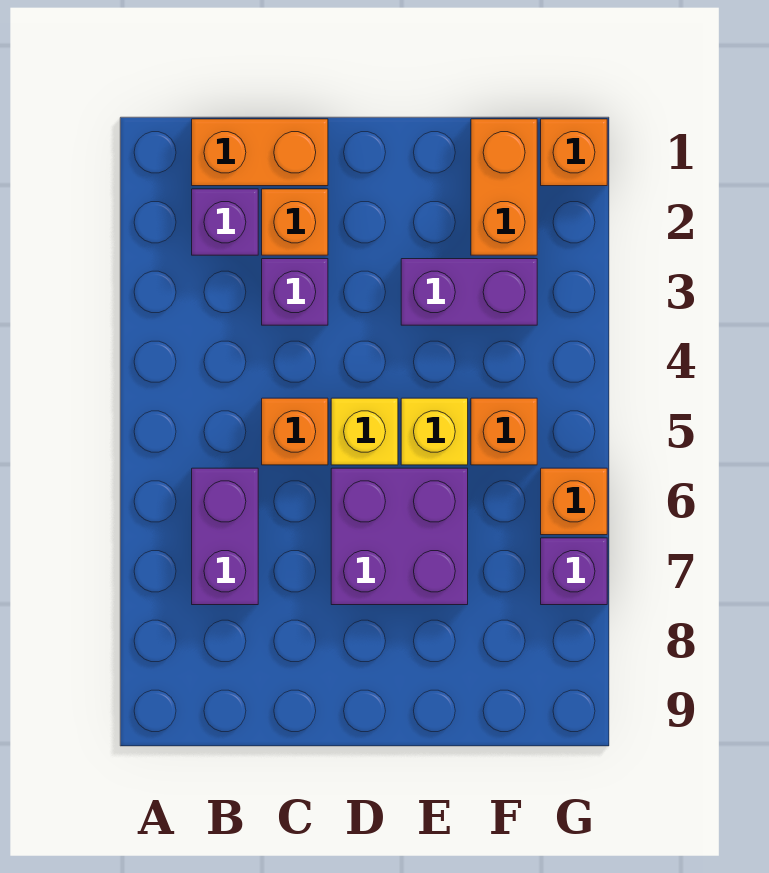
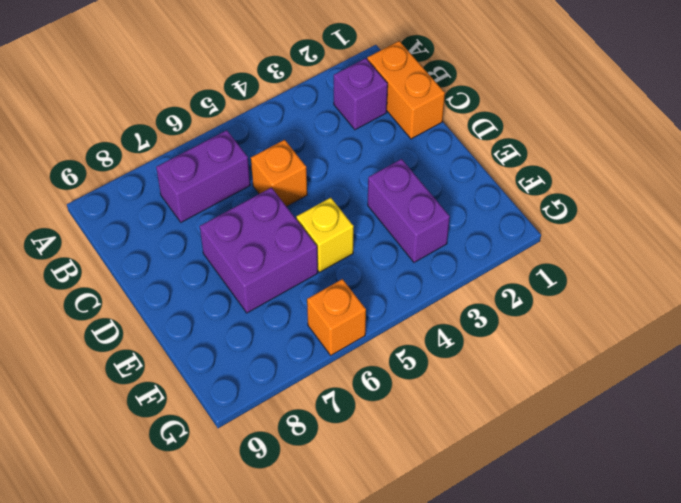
none -> orange 1x1 brick [262,189,328,255]
none -> purple 1x1 brick [262,259,328,325]
none -> yellow 1x1 brick [331,398,398,465]

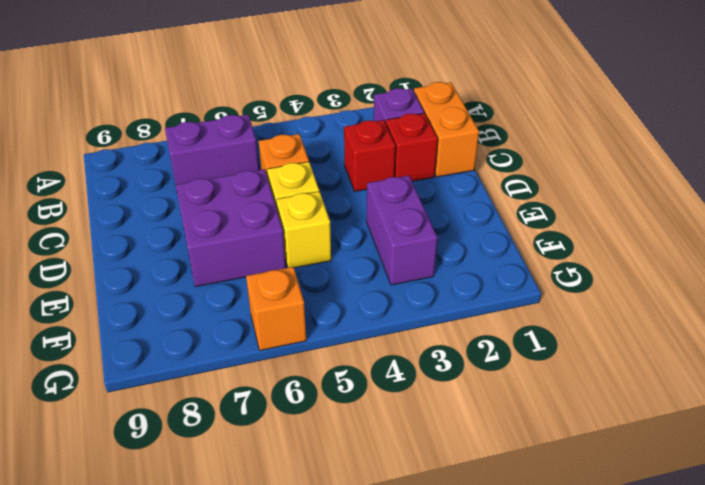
red 1x1 brick [386,113,438,181] -> orange 1x1 brick [262,189,328,255]
red 1x1 brick [344,120,395,192] -> purple 1x1 brick [262,259,328,325]
none -> orange 1x2 brick [471,119,537,255]
none -> orange 1x1 brick [471,398,537,465]
none -> orange 1x1 brick [541,119,607,186]

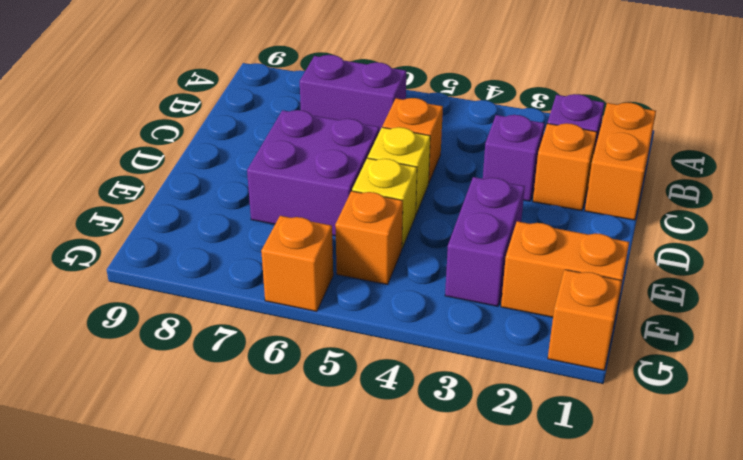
none -> purple 1x1 brick [541,538,607,605]

